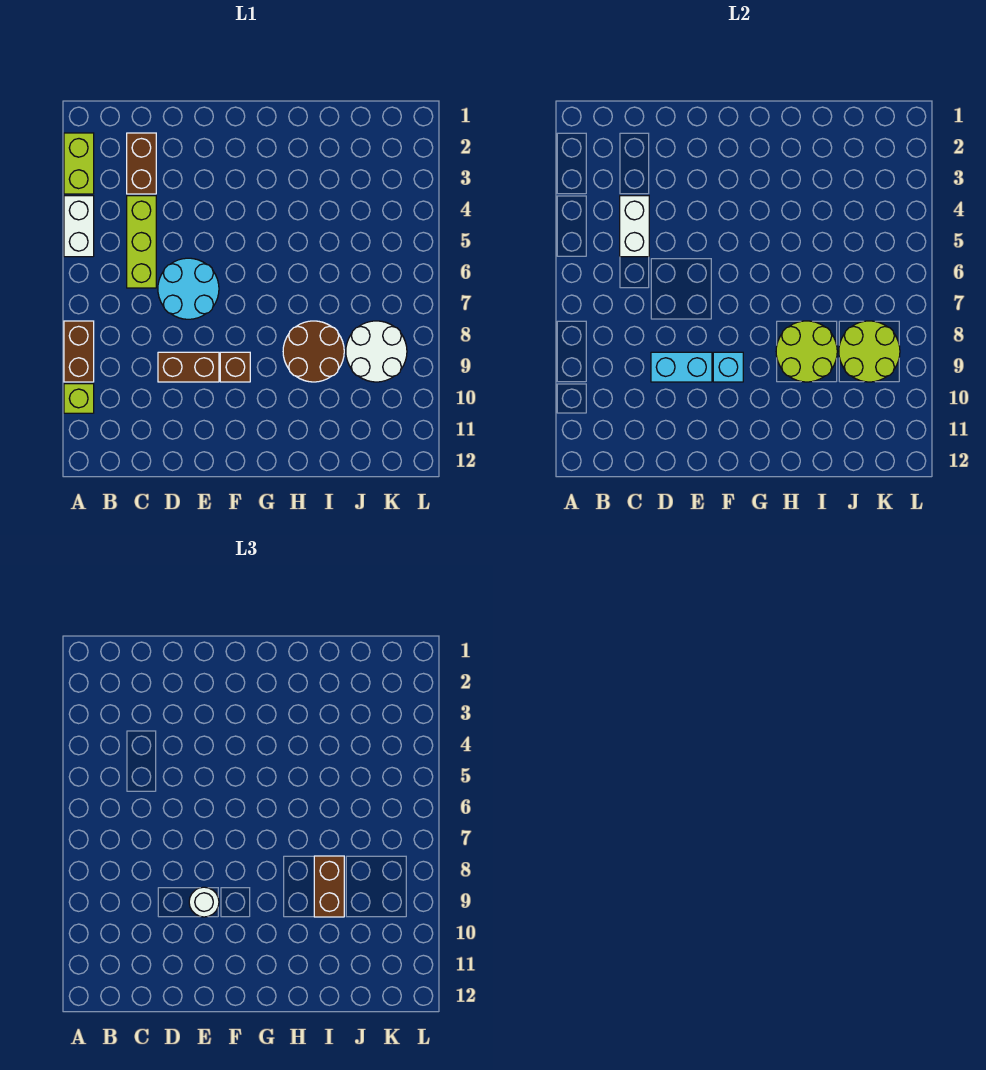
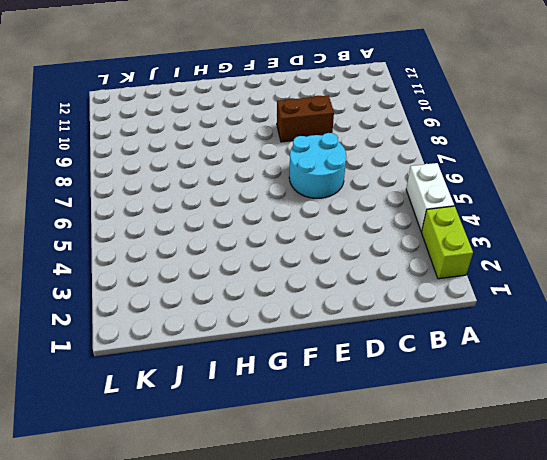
none -> brown 1x2 brick [64,321,94,382]
none -> lime 1x1 brick [64,384,94,413]
none -> brown 1x2 brick [127,133,156,194]

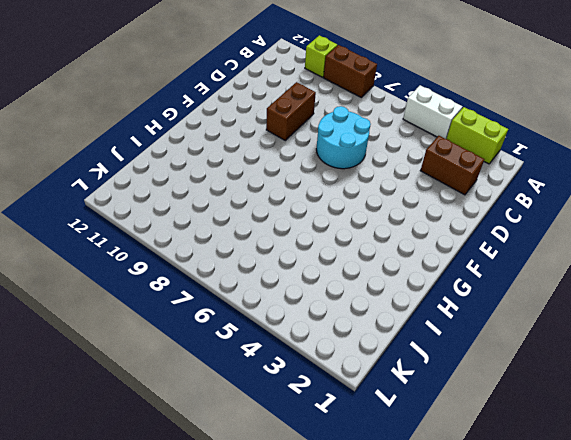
none -> lime 1x3 brick [127,196,156,288]
none -> brown 1x1 brick [220,352,250,382]
none -> brown 2x2 round brick [283,321,344,382]

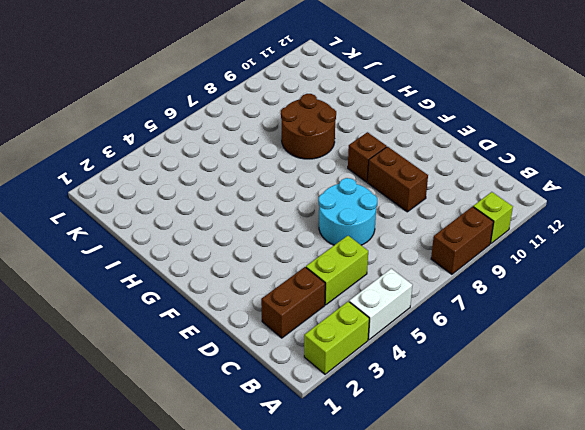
lime 1x2 brick [306,236,368,305] -> lime 1x3 brick [127,196,156,288]
none -> white 2x2 round brick [346,321,407,382]
none -> white 1x2 brick [620,196,649,257]
none -> cyan 1x2 brick [651,352,712,382]

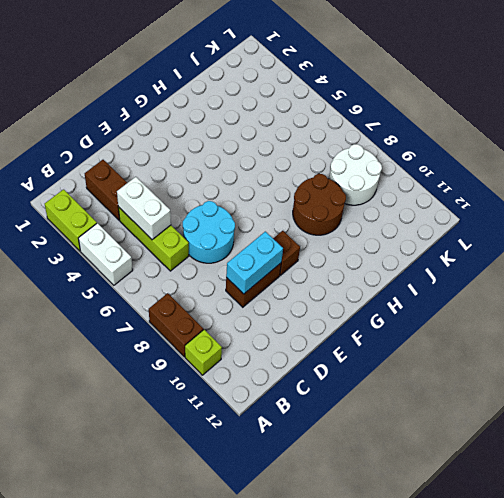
none -> cyan 1x1 brick [713,352,743,382]
none -> lime 2x2 round brick [776,321,837,382]
none -> lime 2x2 round brick [839,321,900,382]

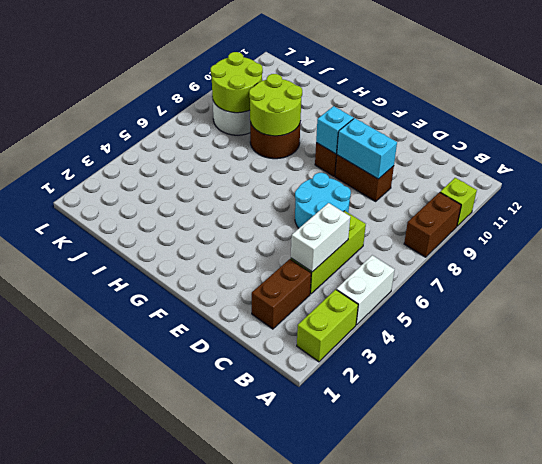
none -> white 1x1 round brick [189,887,219,917]
none -> brown 1x2 brick [314,856,344,917]

